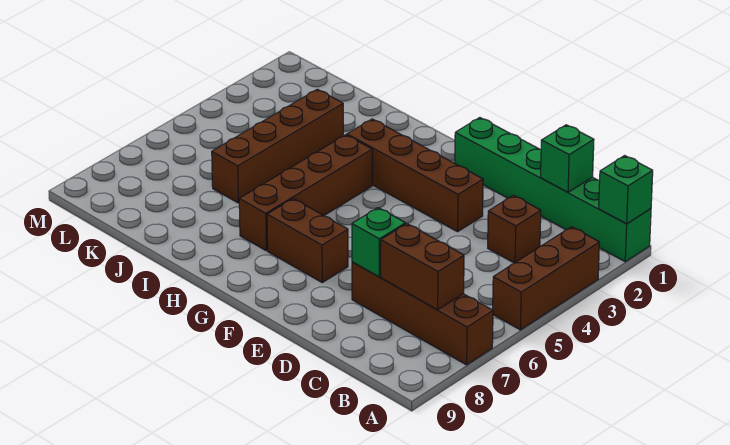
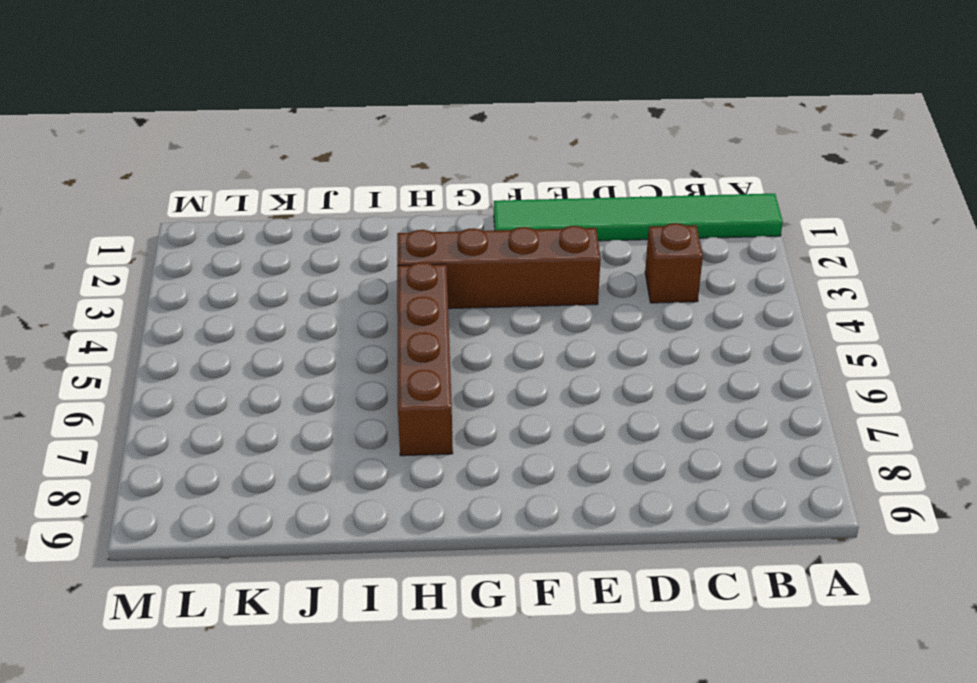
green 1x6 tile [494,194,783,241] -> green 1x6 brick [455,118,651,262]
none -> brown 1x3 brick [493,227,599,330]
none -> brown 1x4 brick [352,262,493,365]
none -> brown 1x2 brick [267,199,348,282]

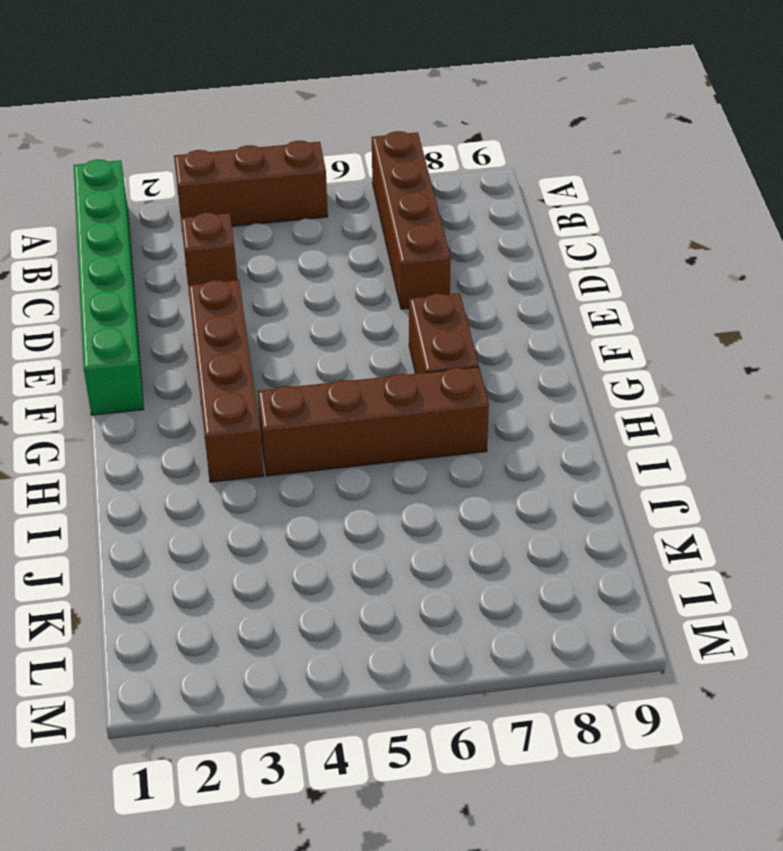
none -> brown 1x4 brick [212,89,343,203]
none -> green 1x1 brick [599,156,653,224]
none -> brown 1x2 brick [381,224,464,310]

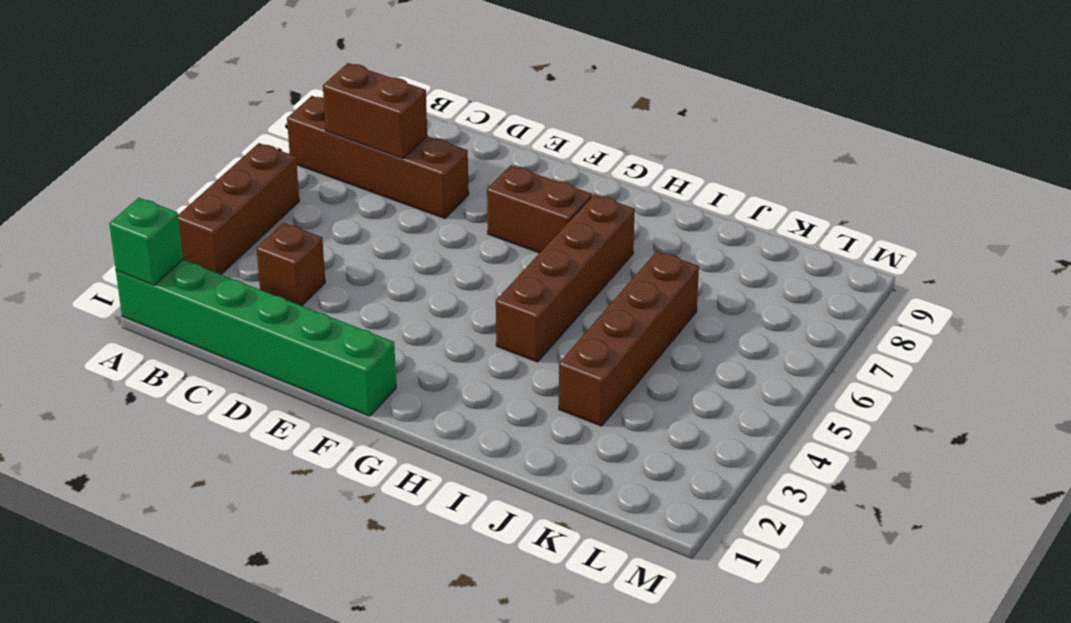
none -> brown 1x4 brick [347,119,483,232]
none -> green 1x1 brick [541,125,594,192]
none -> green 1x1 brick [352,208,406,277]

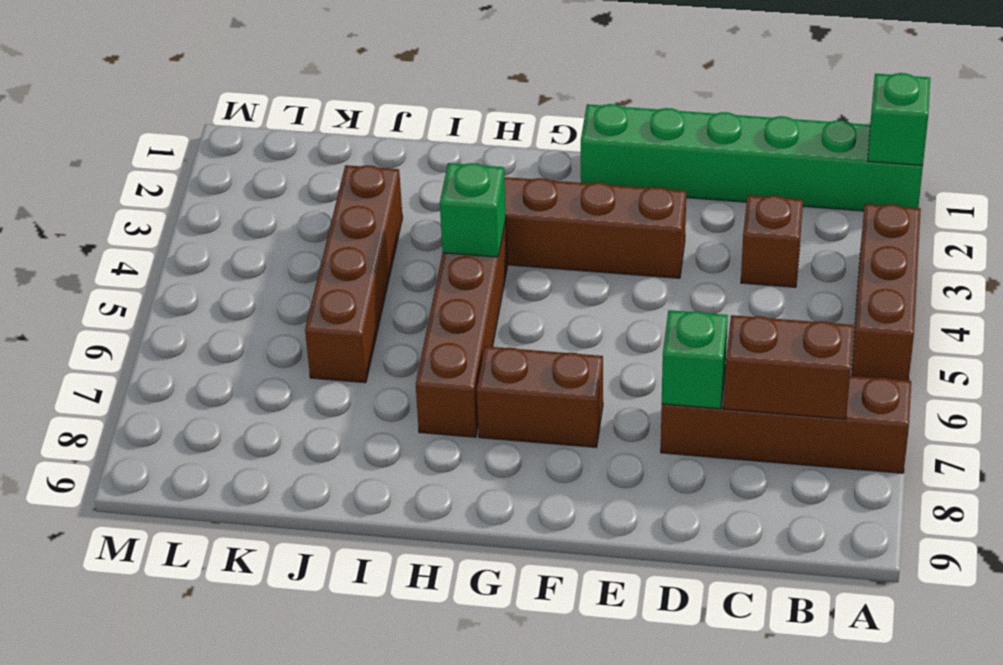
green 1x1 brick [440,163,506,257] -> green 1x1 brick moved to [541,125,594,192]

